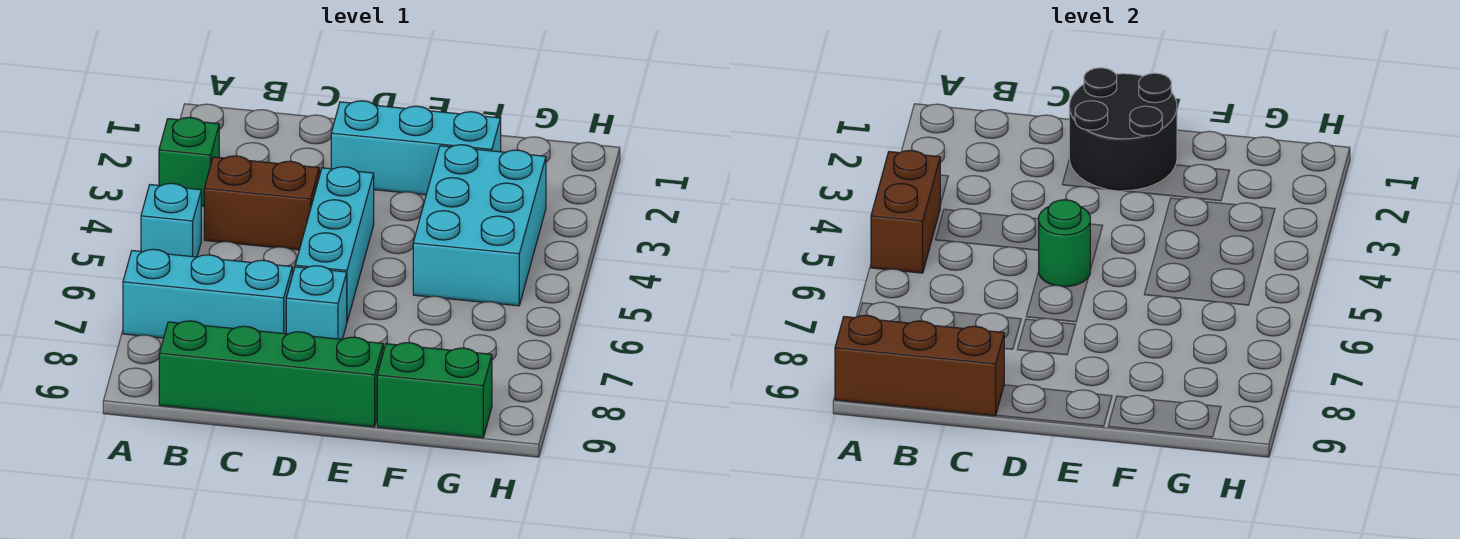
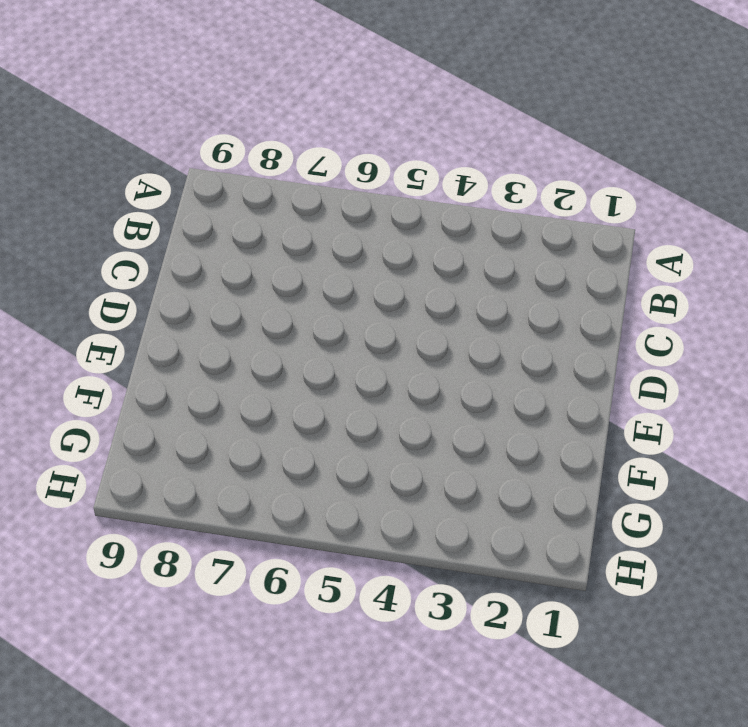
none -> green 1x1 brick [159,117,219,206]
none -> cyan 1x1 brick [141,183,201,257]
none -> cyan 1x3 brick [123,249,292,338]

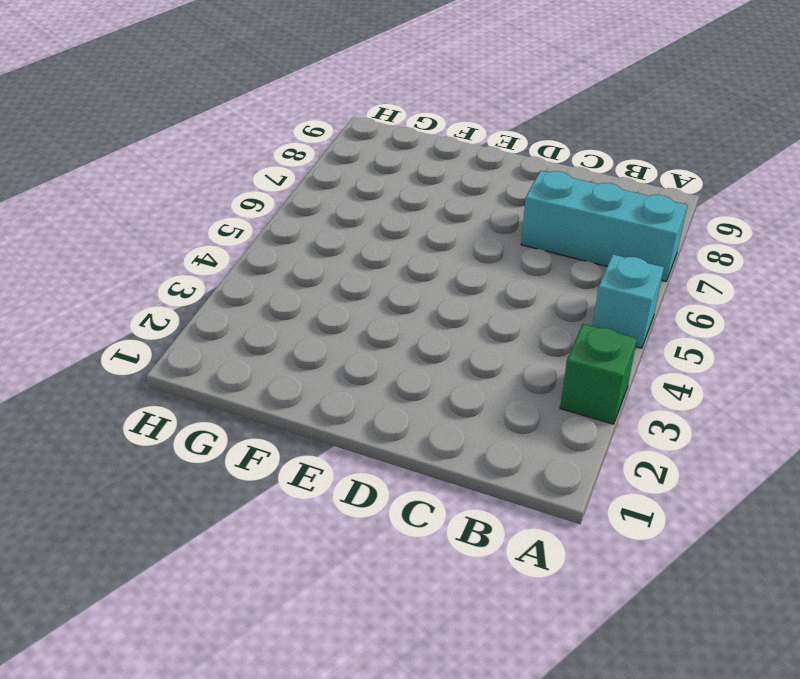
none -> brown 1x2 brick [204,156,319,250]
none -> green 1x4 brick [159,321,383,427]
none -> cyan 1x3 brick [331,101,501,195]

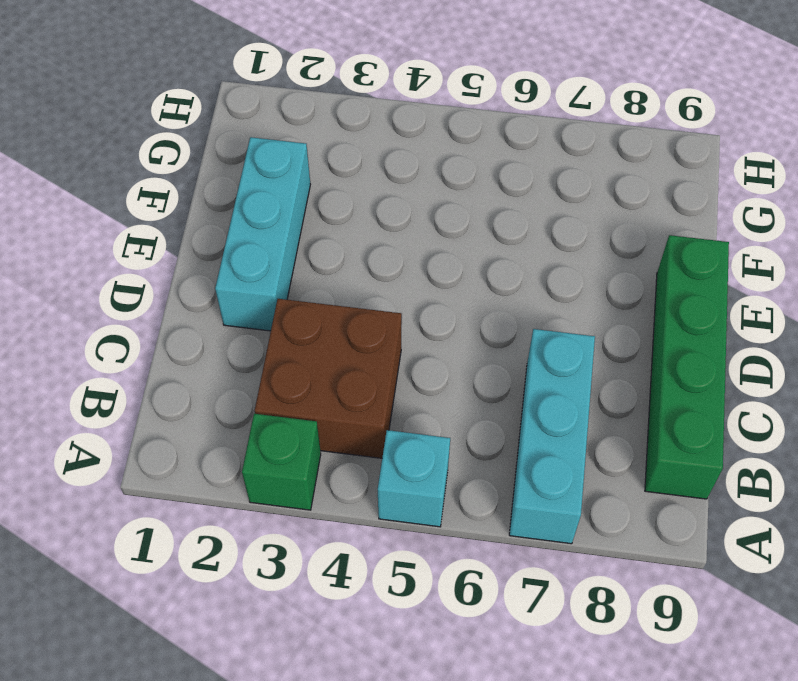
brown 2x2 brick [255,299,402,458] -> brown 1x2 brick [204,156,319,250]
none -> cyan 1x3 brick [295,167,374,321]
none -> cyan 1x1 brick [286,266,347,339]
none -> cyan 2x3 brick [413,145,546,306]

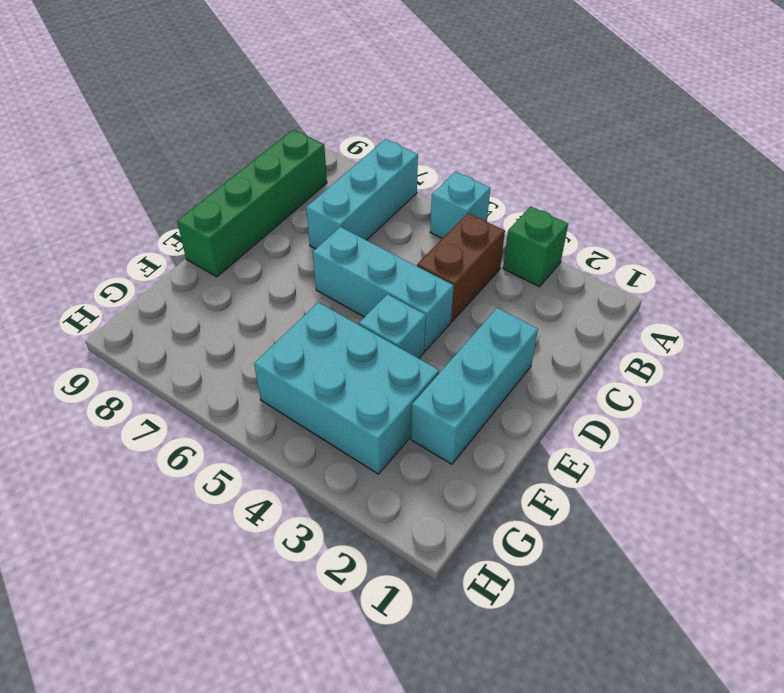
cyan 1x1 brick [359,294,426,358] -> cyan 1x1 brick moved to [286,266,347,339]
none -> green 1x2 brick [377,343,492,438]
none -> brown 1x2 brick [871,150,940,273]
none -> brown 1x3 brick [835,315,1005,416]

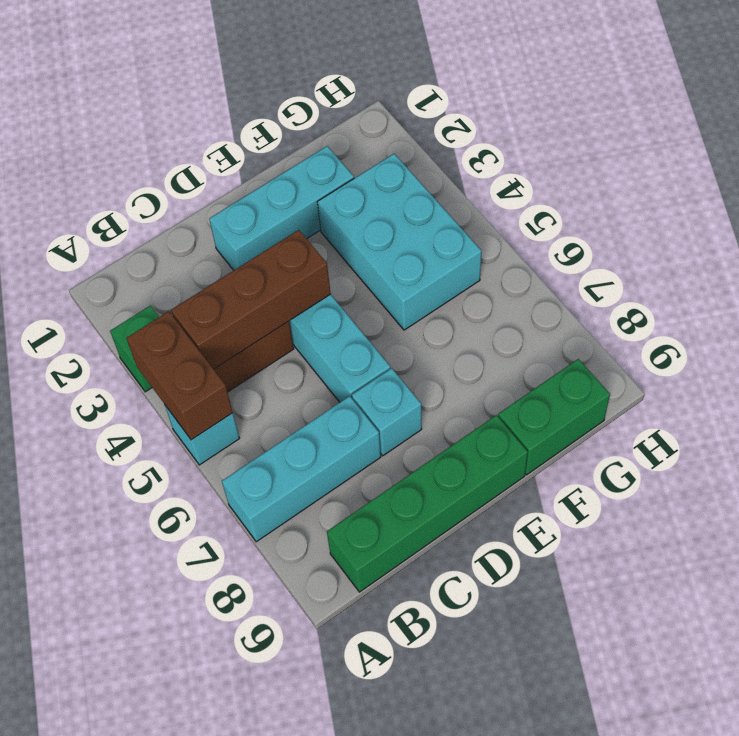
brown 1x3 brick [171,230,331,369] -> brown 1x3 brick moved to [835,315,1005,416]
none -> black 2x2 round brick [1069,68,1177,191]
none -> green 1x1 round brick [1039,200,1090,287]

